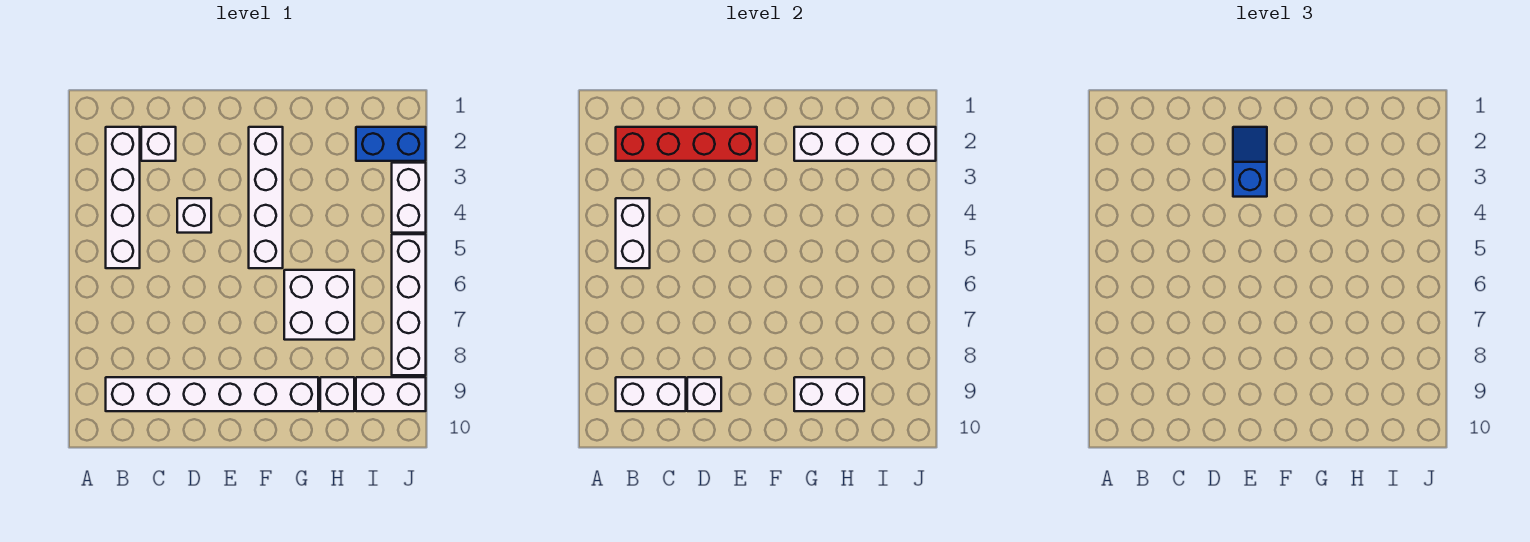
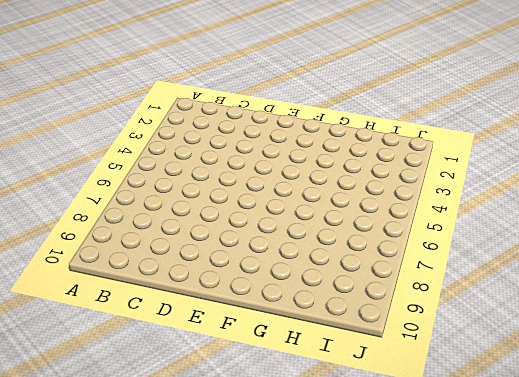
none -> white 1x4 brick [106,127,140,268]
none -> white 1x6 brick [106,377,318,411]
none -> white 1x1 brick [141,127,176,161]

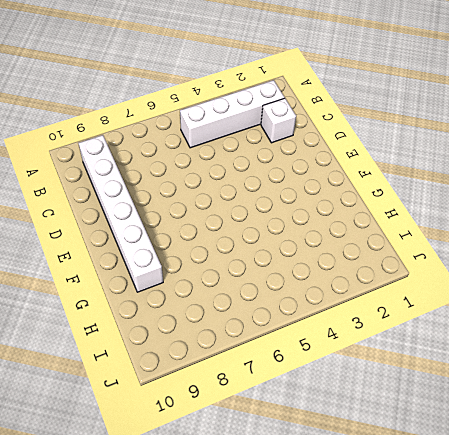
none -> white 1x1 brick [177,198,211,233]
none -> white 1x4 brick [249,127,283,268]
none -> white 2x2 brick [284,270,354,340]

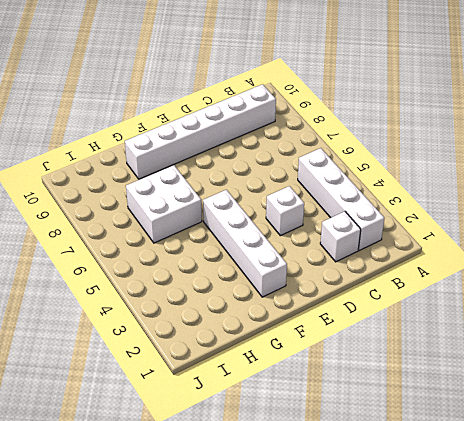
none -> white 1x1 brick [320,377,354,411]
none -> blue 1x2 brick [356,127,426,161]
none -> white 1x2 brick [356,377,426,411]

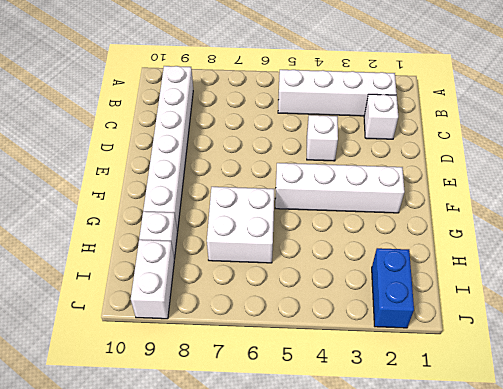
none -> white 1x2 brick [392,163,426,233]
none -> white 1x4 brick [392,234,426,375]
none -> red 1x4 brick [616,127,757,161]

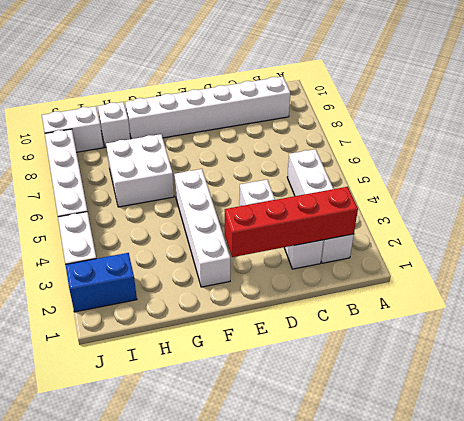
none -> white 1x2 brick [616,198,650,268]
none -> white 1x2 brick [616,377,686,411]
none -> white 1x1 brick [687,377,721,411]

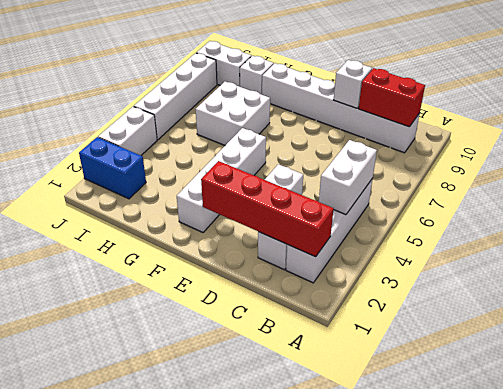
red 1x2 brick [359,68,425,127] -> white 1x2 brick [616,377,686,411]
none -> white 1x4 brick [794,127,936,161]
none -> white 1x2 brick [794,377,864,411]
none -> blue 1x2 slope [1233,127,1267,197]

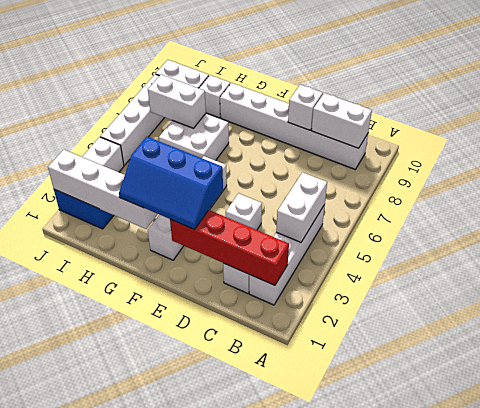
blue 2x3 slope [119,137,223,230] -> blue 1x2 slope [1233,127,1267,197]
white 1x2 brick [148,75,206,128] -> white 1x2 brick moved to [794,377,864,411]

